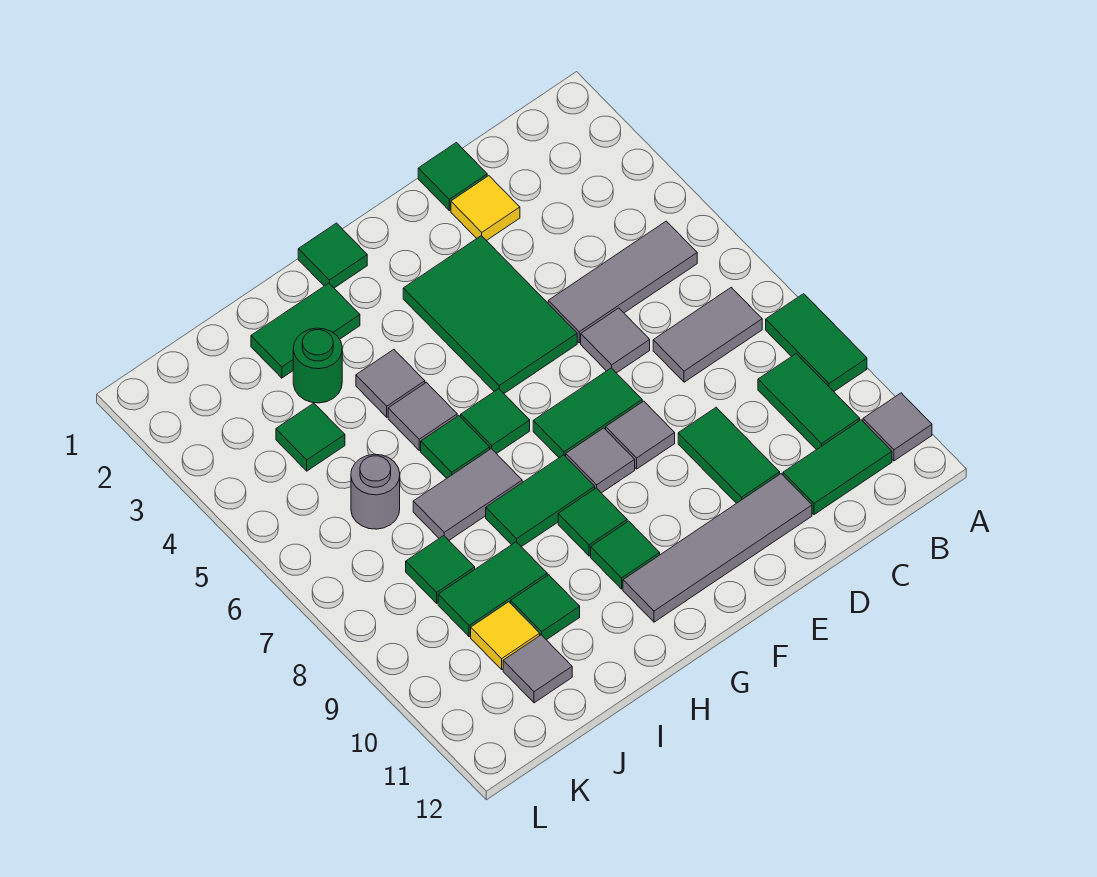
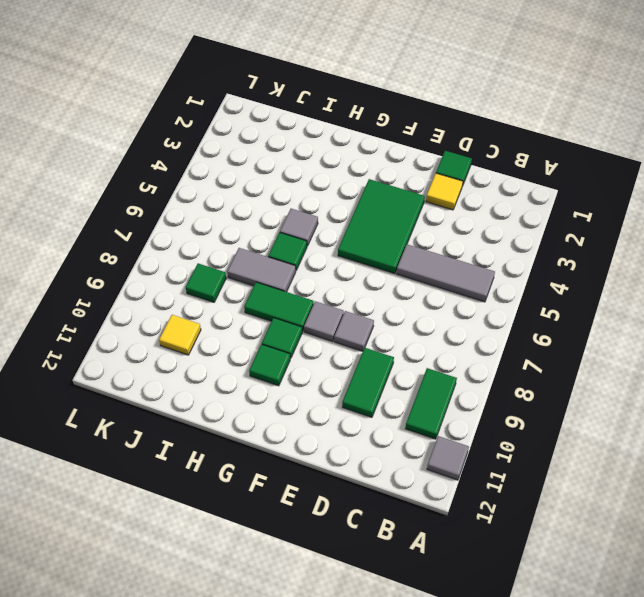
none -> green 1x2 tile [766,294,867,391]
none -> grey 1x2 tile [653,287,762,382]
none -> green 1x2 tile [783,420,892,515]
none -> grey 1x1 tile [581,308,650,373]

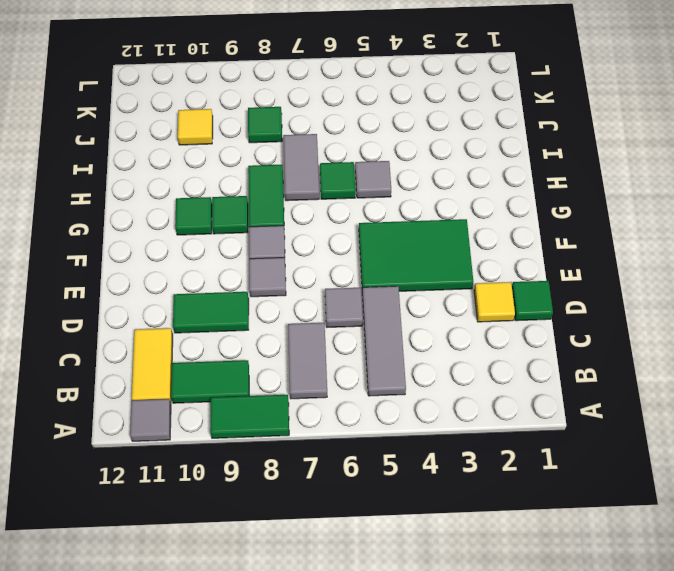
yellow 1x2 tile [132,328,173,403] -> green 1x2 tile [783,420,892,515]
none -> grey 1x4 tile [623,474,812,622]
none -> green 1x2 tile [533,368,642,458]
none -> green 1x1 tile [298,223,367,288]
none -> green 1x1 tile [461,389,530,454]

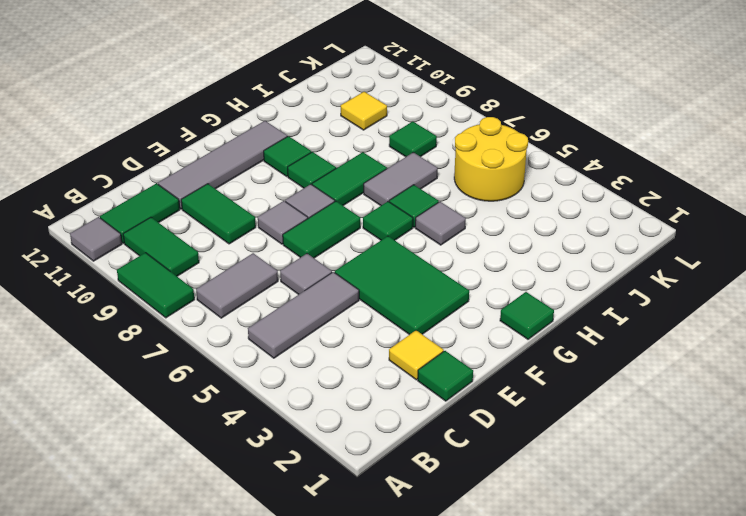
yellow 2x2 round brick [454,117,528,201] -> grey 1x1 round brick [351,454,400,529]
none -> green 1x2 tile [251,283,360,378]
none -> grey 1x1 tile [356,350,425,417]
none -> green 1x1 round brick [293,328,342,403]
none -> green 1x2 tile [438,542,547,637]

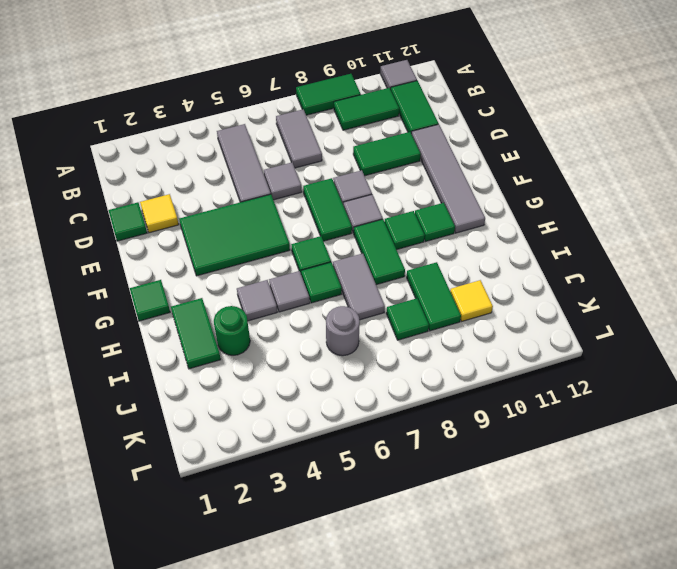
none -> green 1x1 tile [511,575,580,640]
none -> green 1x1 tile [276,403,345,471]
none -> grey 1x1 tile [503,635,572,703]

